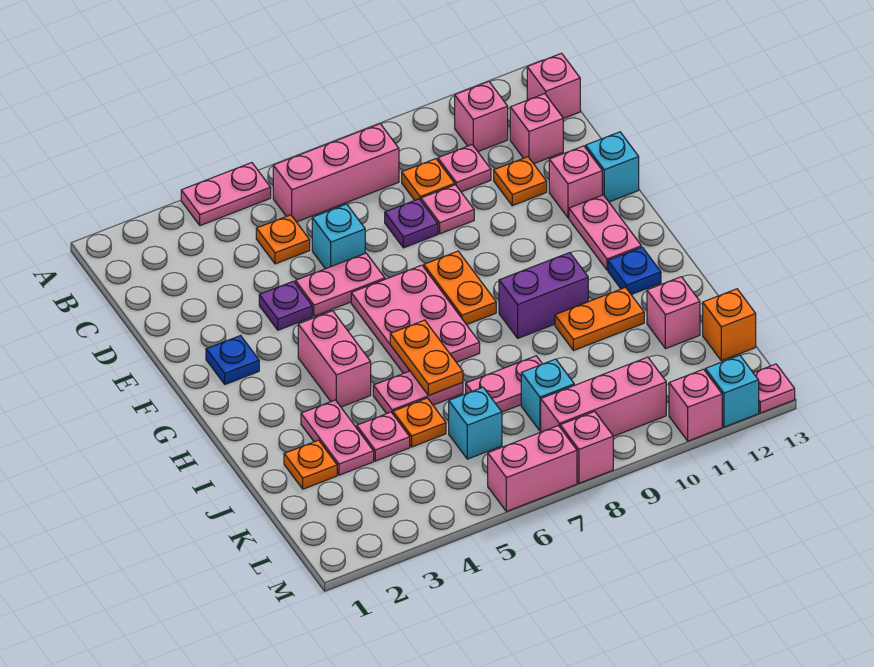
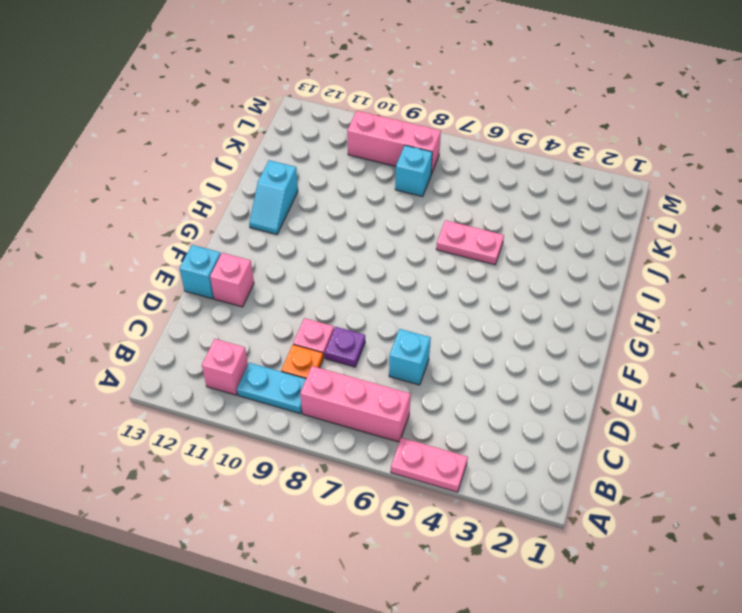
cyan 1x2 plate [237,363,306,414] -> none
cyan 1x2 slope [249,160,298,235] -> blue 1x1 plate [608,247,661,295]
none -> pink 1x1 brick [527,53,580,119]
none -> orange 1x1 plate [256,215,310,264]
none -> pink 1x1 plate [438,145,491,192]
none -> pink 1x1 brick [510,94,563,164]

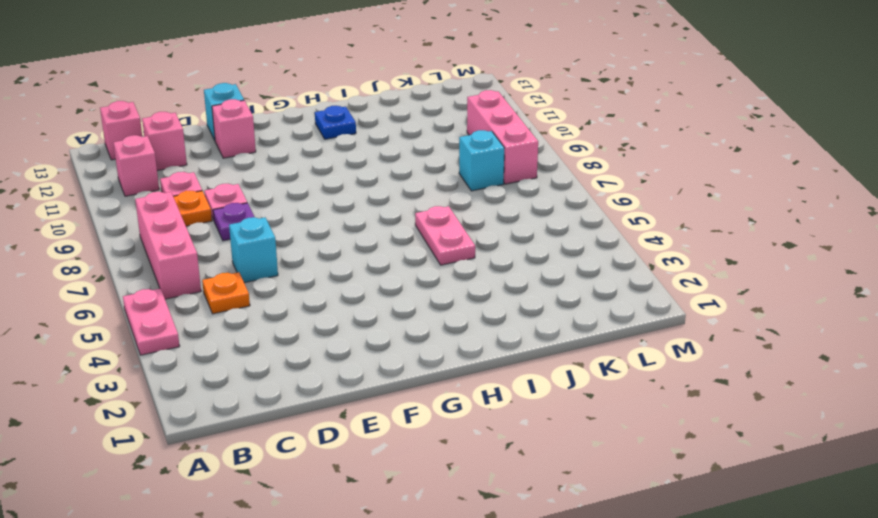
none -> orange 1x1 plate [494,157,547,206]
none -> purple 1x1 plate [259,281,312,330]
none -> pink 1x2 plate [295,253,385,316]
none -> blue 1x1 plate [206,336,259,384]

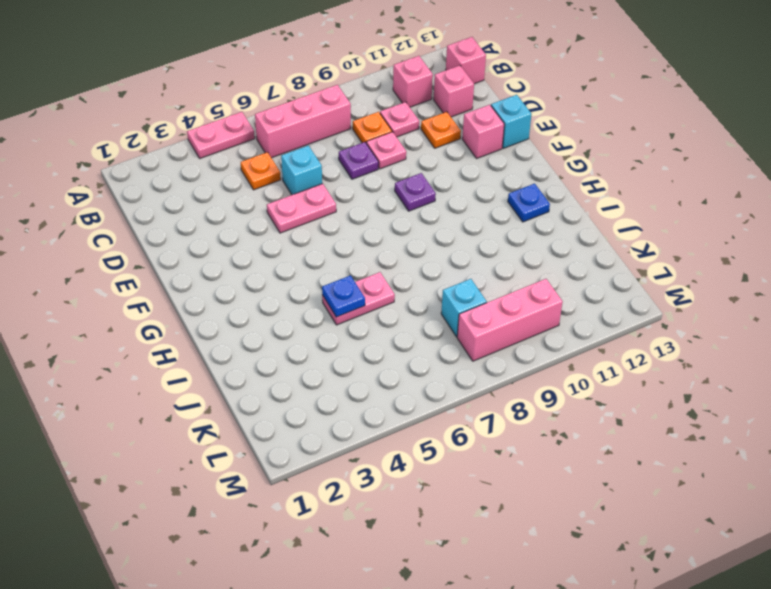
purple 1x1 plate [395,173,436,211] -> purple 1x1 plate moved to [259,281,312,330]
blue 1x1 plate [322,275,365,317] -> blue 1x1 plate moved to [206,336,259,384]
none -> pink 2x3 plate [351,265,480,373]
none -> orange 1x2 plate [424,251,496,325]
none -> pink 1x2 plate [569,195,641,270]
none -> pink 1x2 brick [298,311,371,407]

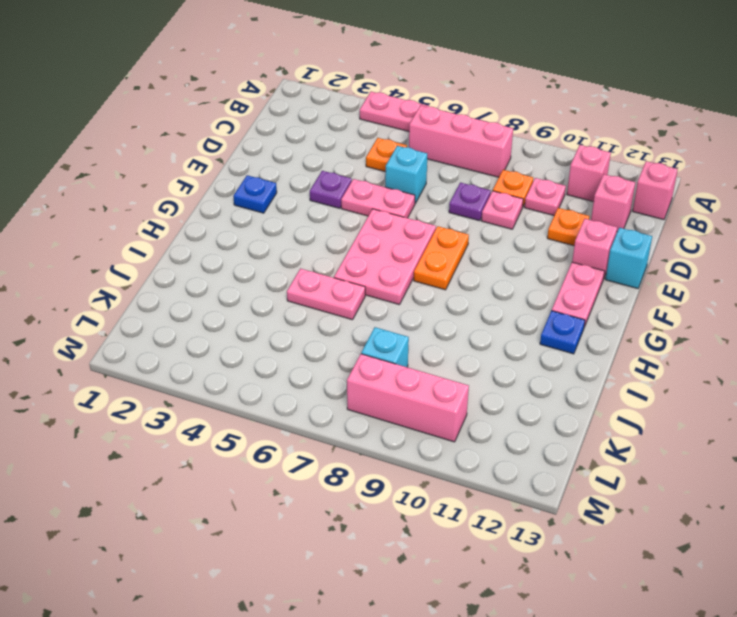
none -> pink 1x2 brick [298,311,371,407]
none -> purple 1x2 brick [499,253,588,338]
none -> pink 1x2 plate [301,400,374,475]
none -> orange 1x2 plate [555,288,644,351]

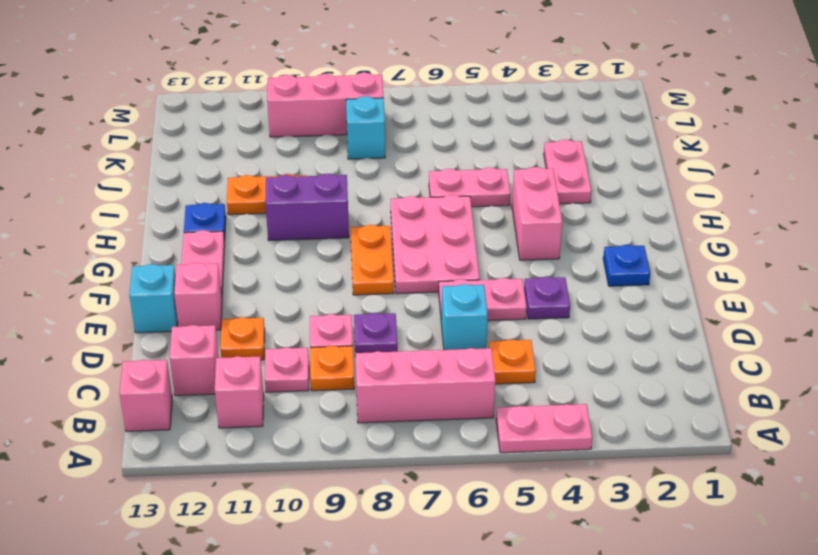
none -> orange 1x1 plate [284,440,337,489]
none -> pink 1x1 plate [357,412,410,461]
none -> orange 1x1 plate [393,398,446,447]
none -> pink 1x2 plate [466,356,542,412]

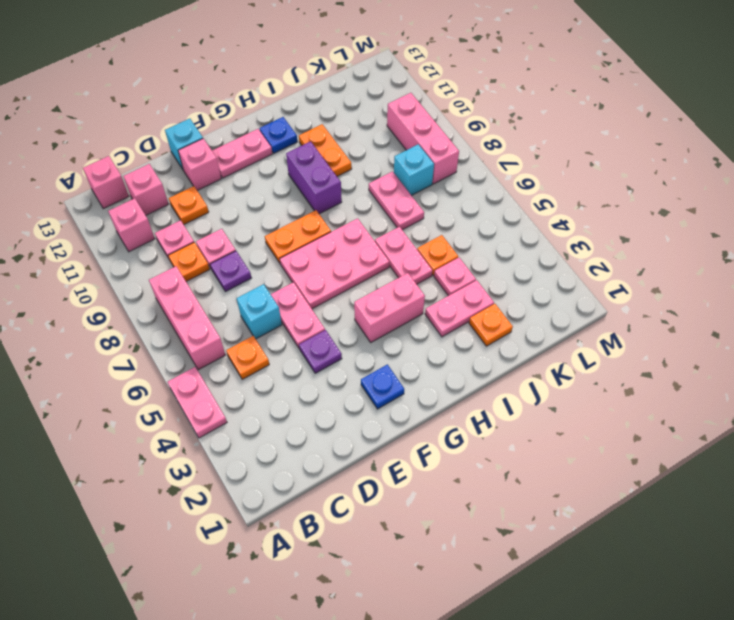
none -> pink 1x1 brick [647,277,700,349]
none -> cyan 1x1 brick [449,387,502,459]
none -> orange 1x1 brick [703,289,756,361]
none -> pink 1x2 brick [488,426,577,511]

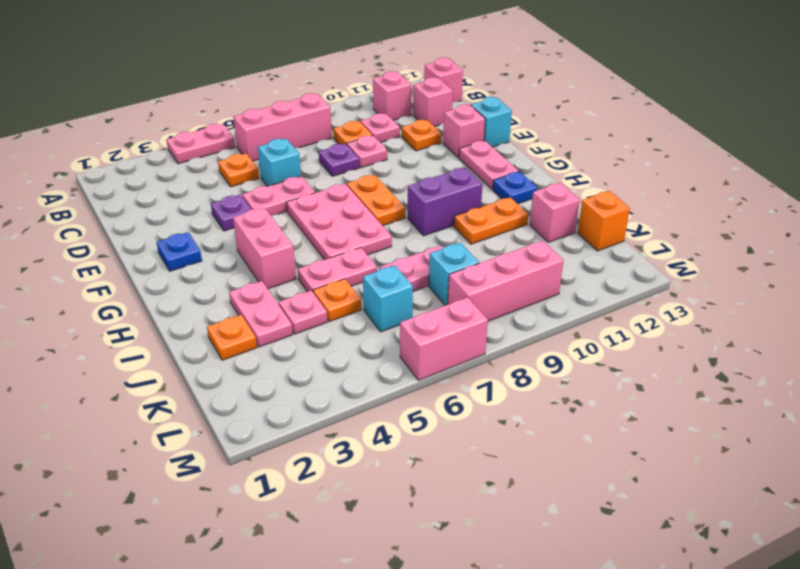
none -> pink 1x1 brick [560,411,613,483]
none -> pink 1x1 brick [669,369,722,441]
none -> cyan 1x1 brick [705,355,759,427]
none -> pink 1x1 plate [754,364,795,413]

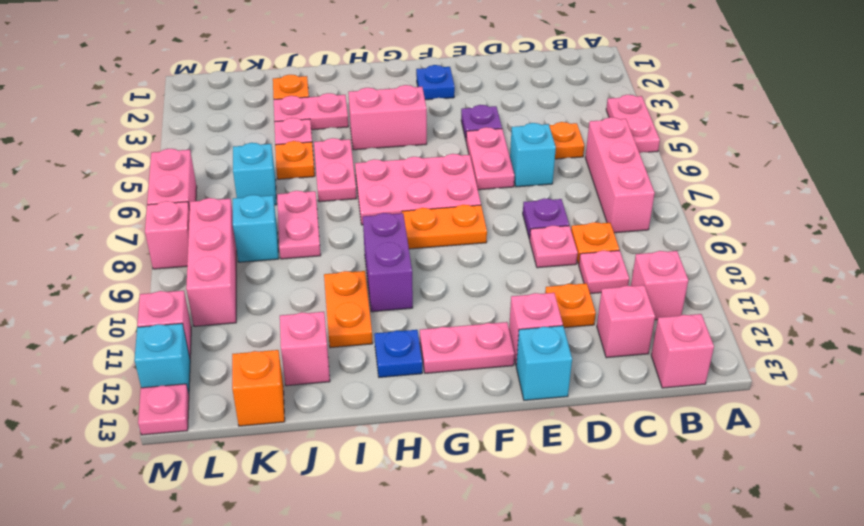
none -> orange 1x2 plate [390,320,463,395]

